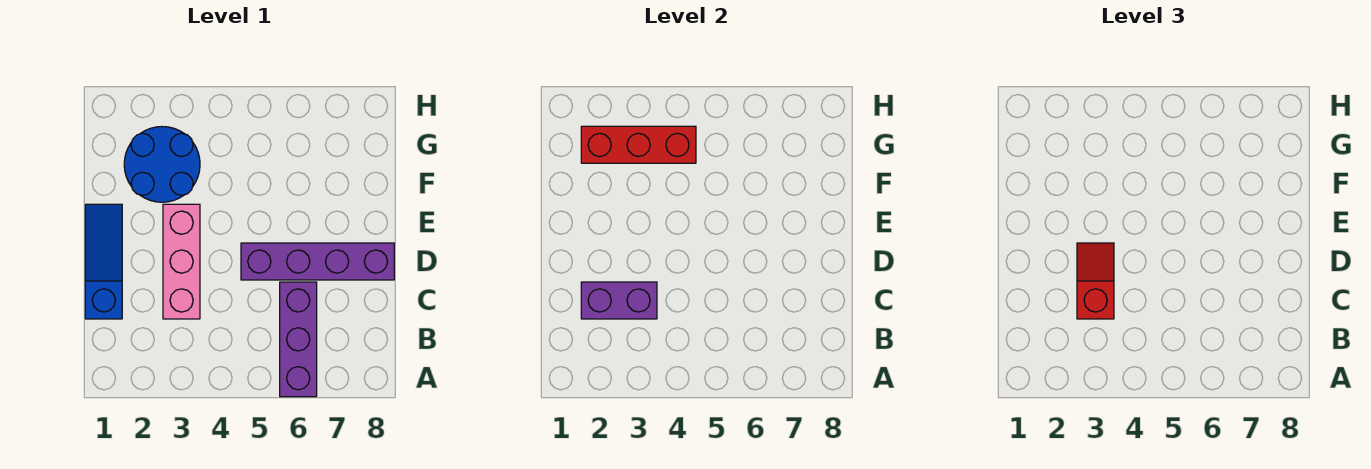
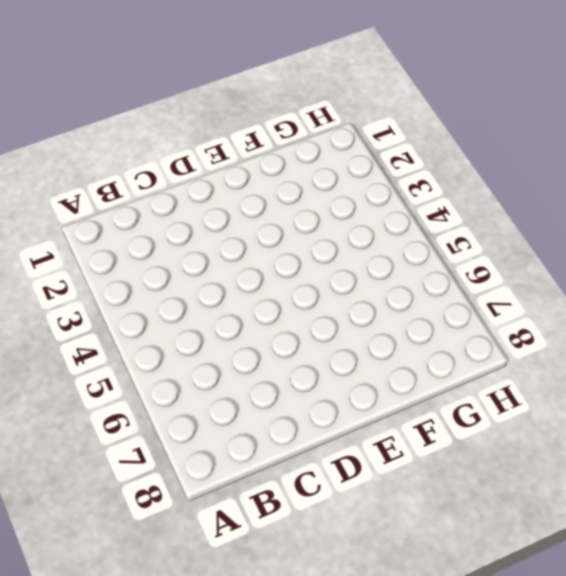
none -> purple 1x3 brick [280,282,317,397]
none -> blue 1x3 slope [85,204,122,319]

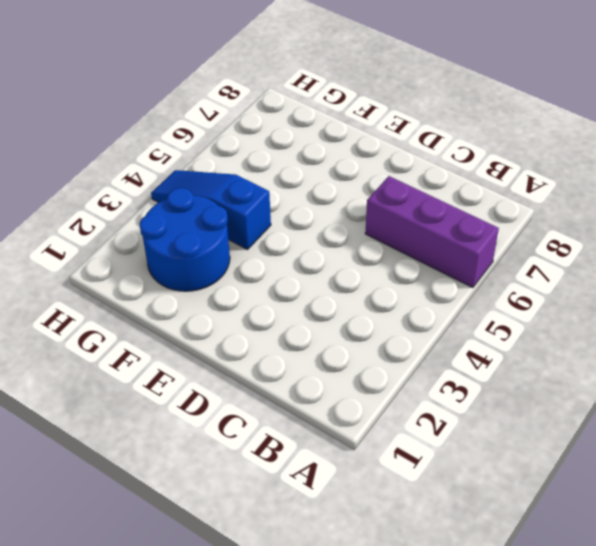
blue 1x3 slope [151,170,271,250] -> blue 1x3 slope moved to [85,204,122,319]
none -> pink 1x3 brick [163,204,200,319]
none -> purple 1x4 brick [241,243,394,280]

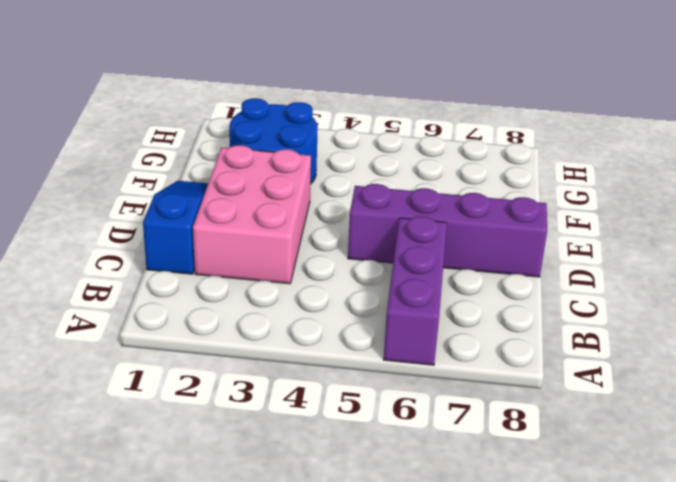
pink 2x3 brick [193,145,311,284] -> pink 1x3 brick [163,204,200,319]
none -> purple 1x2 brick [581,282,657,319]
none -> red 1x3 brick [581,126,696,163]

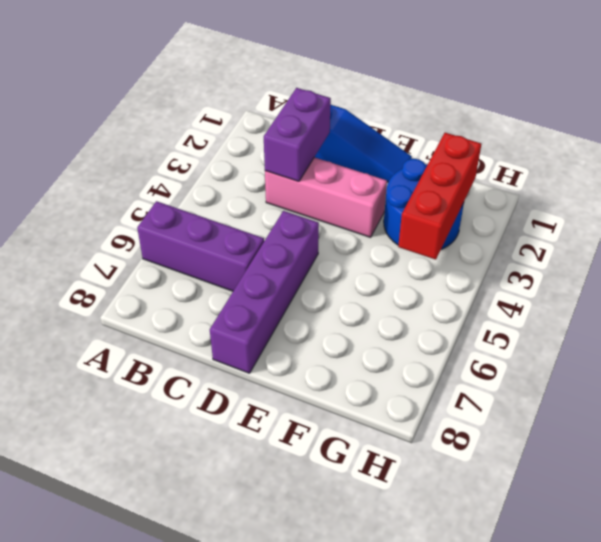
none -> red 1x2 slope [1077,243,1114,319]

